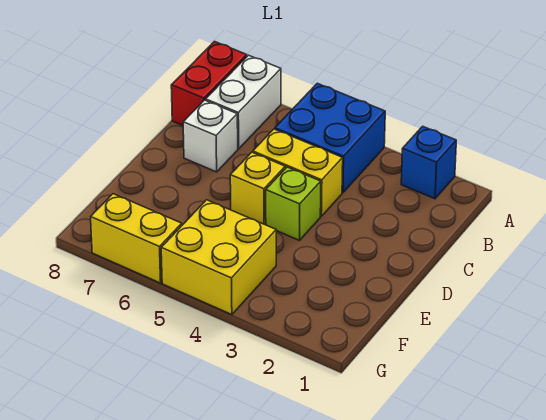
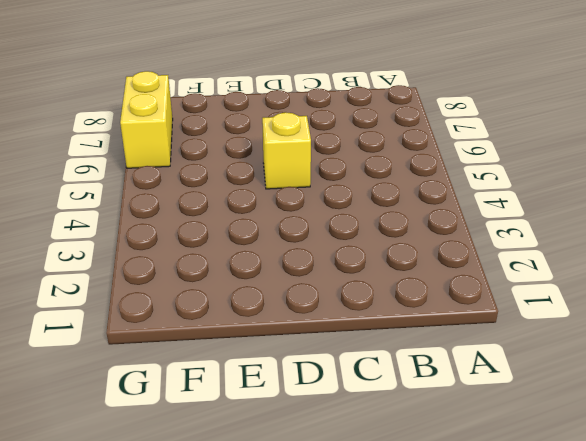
none -> blue 1x1 brick [401,126,456,199]
none -> blue 2x2 brick [275,83,385,193]

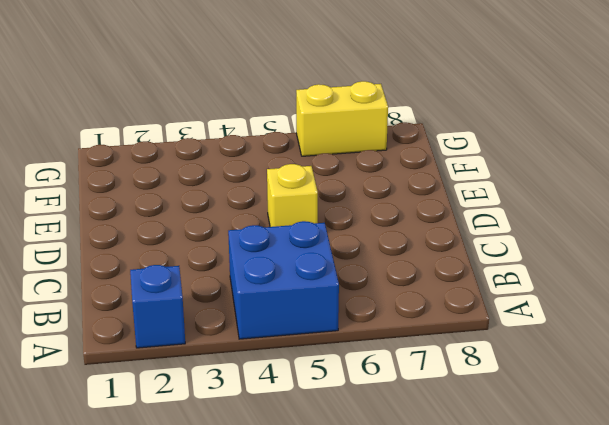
none -> white 1x2 brick [206,55,281,149]
none -> red 1x2 brick [171,42,247,125]

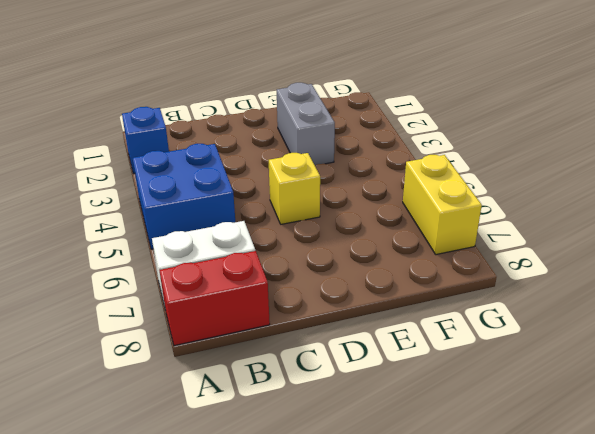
grey 1x2 brick [277,83,335,165] -> none
none -> yellow 1x2 brick [253,129,343,216]
none -> white 1x1 brick [183,100,238,172]

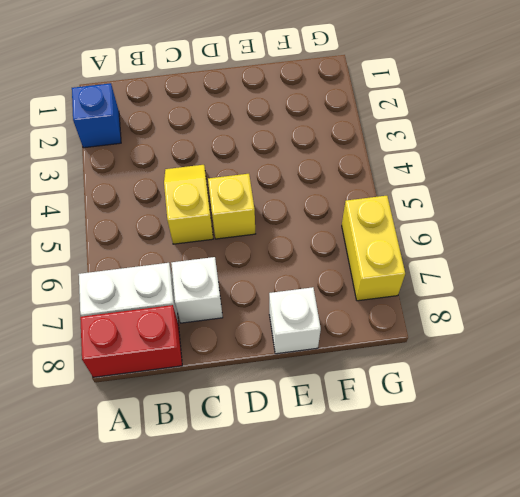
yellow 1x2 slope [164,165,213,244] -> yellow 1x2 brick [253,129,343,216]
white 1x1 brick [269,287,321,354] -> none
none -> blue 2x2 brick [275,83,385,193]
none -> lime 1x1 brick [266,167,321,240]

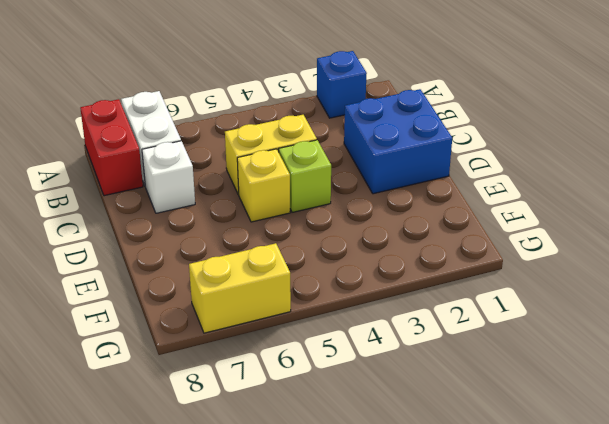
blue 2x2 brick [344,89,452,194] -> blue 2x2 brick moved to [275,83,385,193]
none -> yellow 2x2 brick [161,200,276,315]

